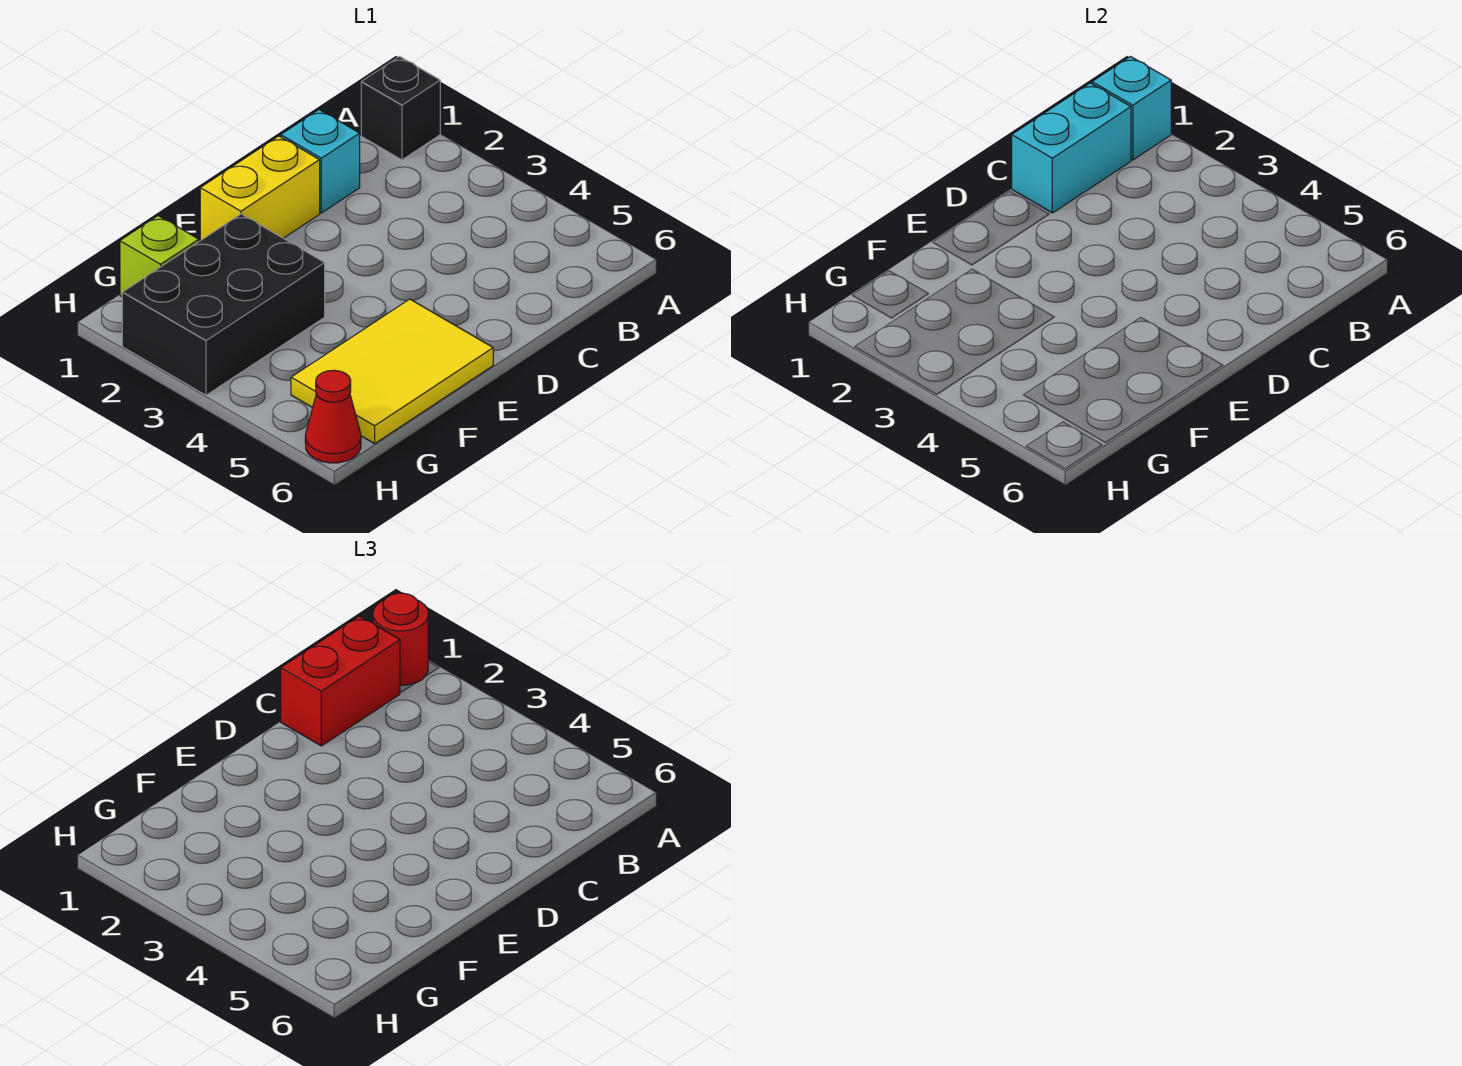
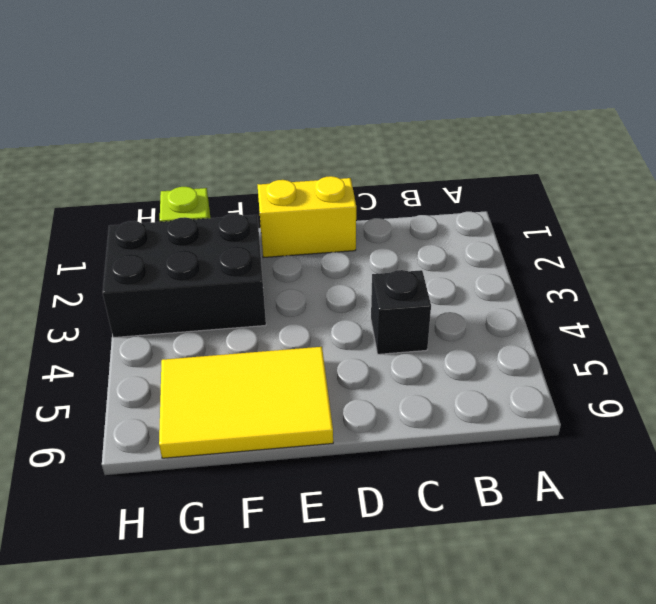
black 1x1 brick [371,270,431,354] -> black 1x1 brick moved to [361,57,440,160]
none -> cyan 1x1 brick [281,110,360,213]
none -> red 1x1 cone [305,370,361,463]

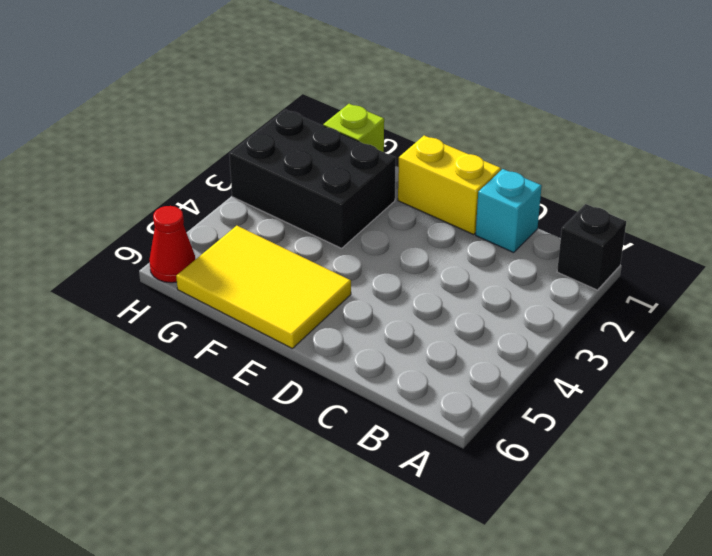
none -> cyan 1x1 brick [1092,57,1171,160]
none -> cyan 1x2 brick [1012,83,1131,213]

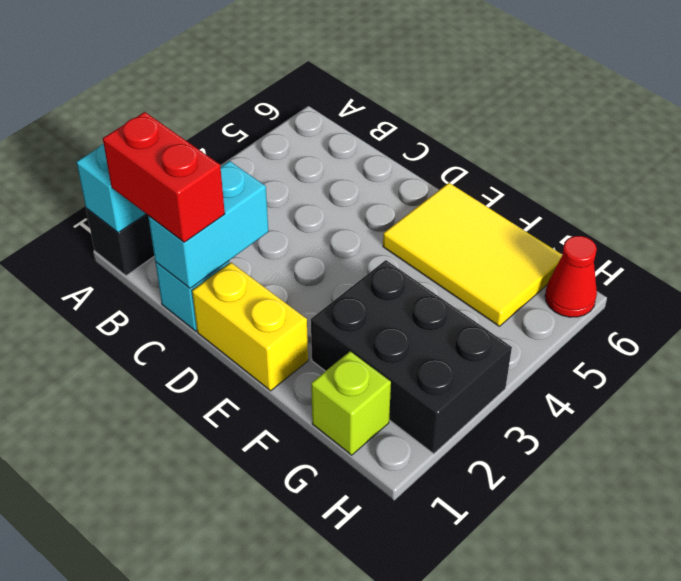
cyan 1x2 brick [148,161,268,288] -> cyan 1x2 brick turned to [1012,83,1131,213]
none -> red 1x1 round brick [373,593,428,685]

